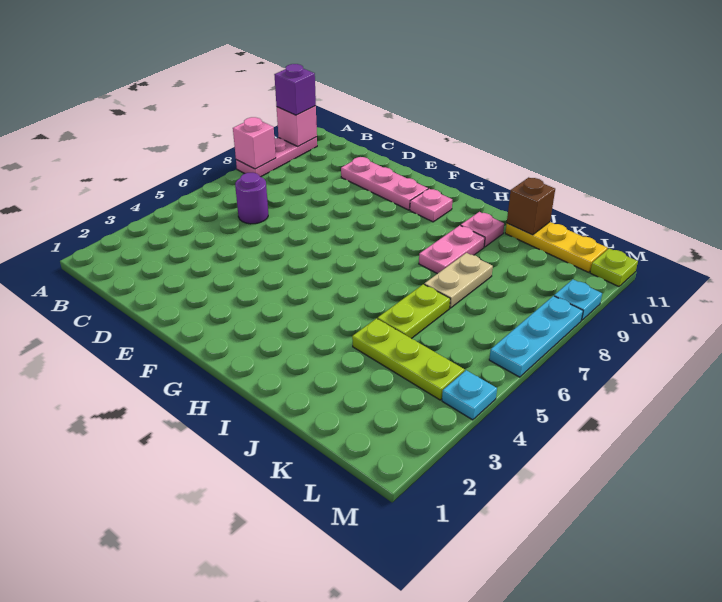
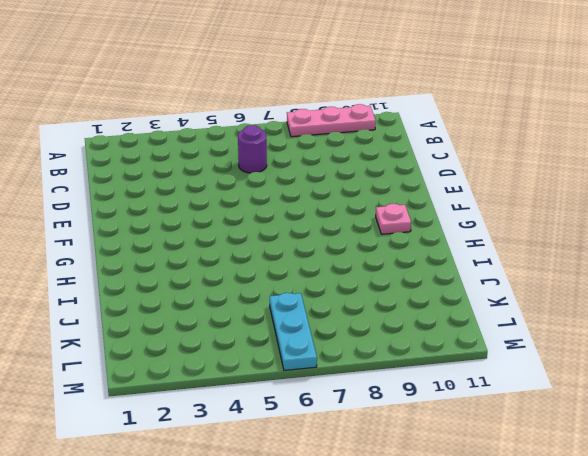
cyan 1x3 plate [270,293,317,370] -> cyan 1x3 plate turned to [489,296,583,377]
none -> pink 1x3 plate [341,157,428,210]
none -> pink 1x2 plate [419,225,485,274]
none -> pink 1x1 plate [461,212,504,247]

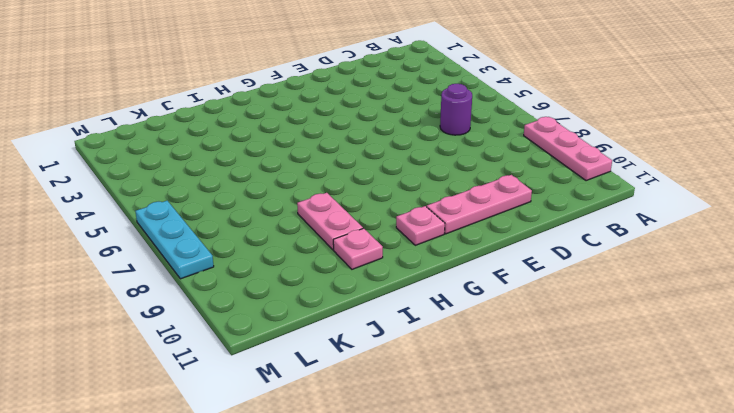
none -> lime 1x3 plate [352,318,464,400]
none -> lime 1x2 plate [378,284,450,339]
none -> tan 1x2 plate [424,253,493,308]

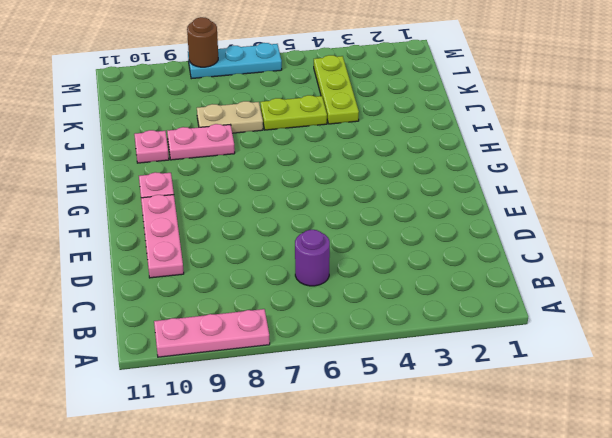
brown 1x1 round brick [187,17,218,67] -> none
none -> yellow 1x3 plate [505,222,607,272]
none -> cyan 1x1 plate [442,370,497,420]
none -> cyan 1x1 plate [554,279,602,320]

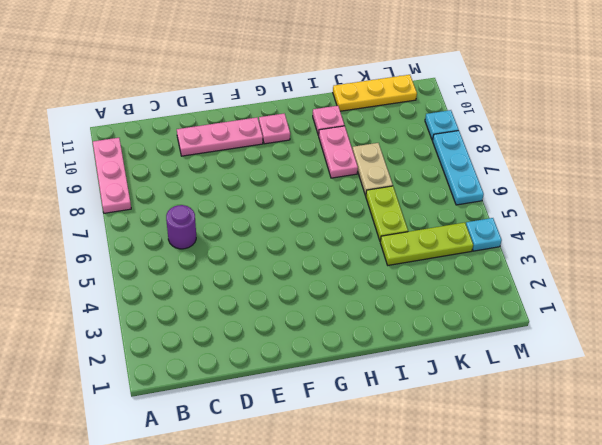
none -> lime 1x1 plate [590,248,638,287]
none -> pink 1x1 brick [233,117,276,169]
none -> pink 1x1 brick [277,106,317,146]

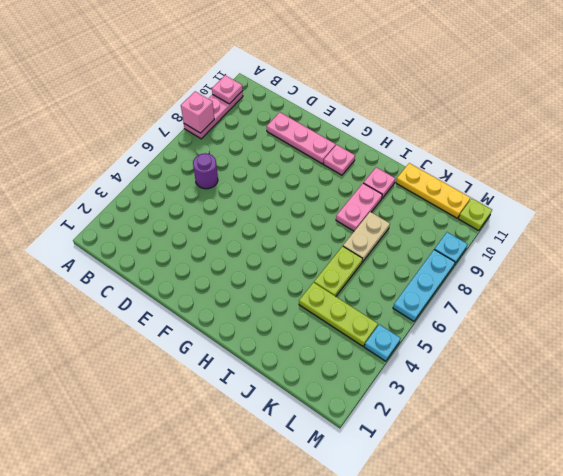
pink 1x1 plate [212,75,243,104] -> pink 1x1 brick [277,106,317,146]
none -> brown 1x1 brick [507,177,555,235]
none -> purple 1x1 brick [274,64,316,115]

